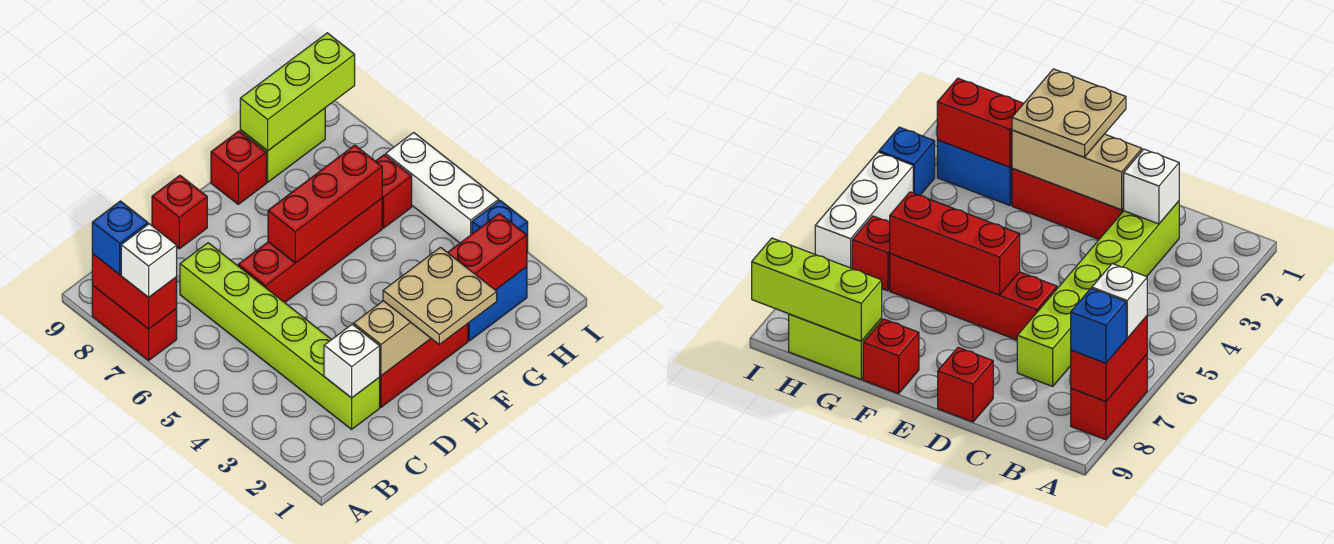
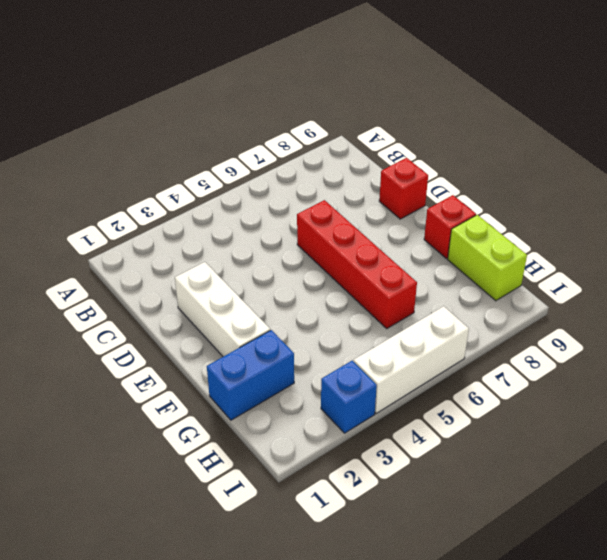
white 1x3 brick [175,262,270,357] -> red 1x3 brick [379,324,468,407]
blue 1x2 brick [207,330,294,420] -> blue 1x2 brick turned to [468,267,527,341]
none -> red 1x2 brick [92,286,177,360]
none -> lime 1x6 brick [180,243,380,429]
none -> red 1x1 brick [376,155,412,228]

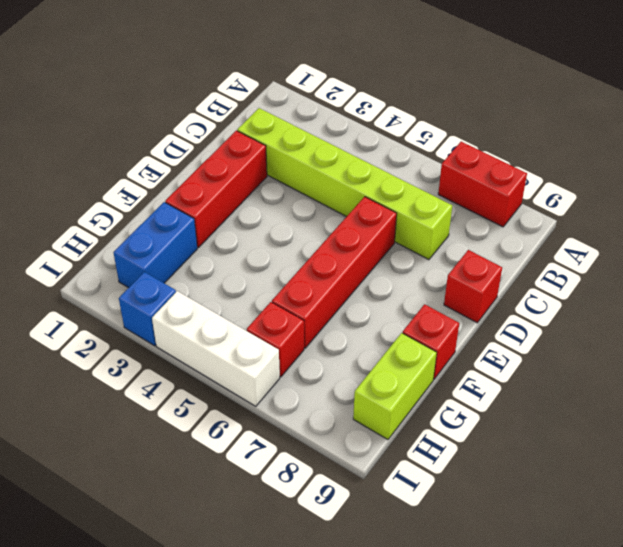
none -> red 1x2 brick [92,254,177,329]
none -> white 1x1 brick [324,324,380,398]
none -> tan 1x3 brick [354,301,431,376]

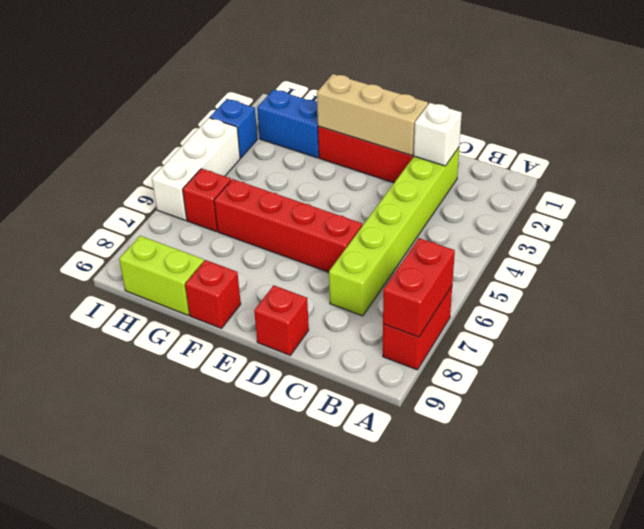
none -> red 1x3 brick [268,145,382,263]
none -> red 1x2 brick [447,214,527,290]
none -> lime 1x3 brick [240,33,355,151]

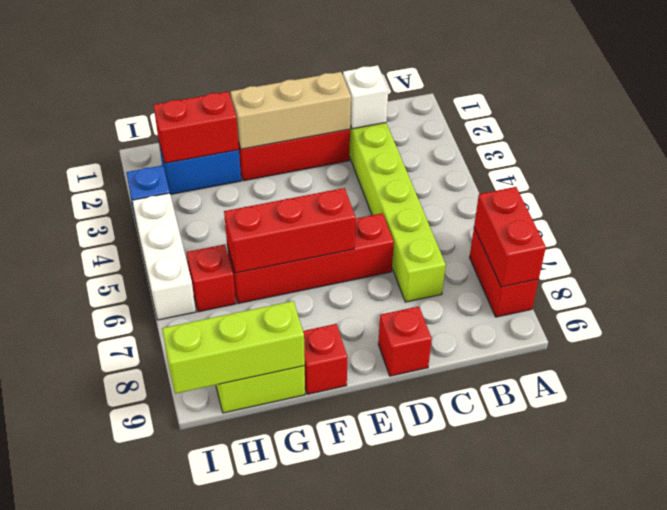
none -> white 1x1 brick [121,224,177,297]
none -> blue 1x1 brick [92,201,148,275]
none -> tan 2x2 plate [383,247,497,344]

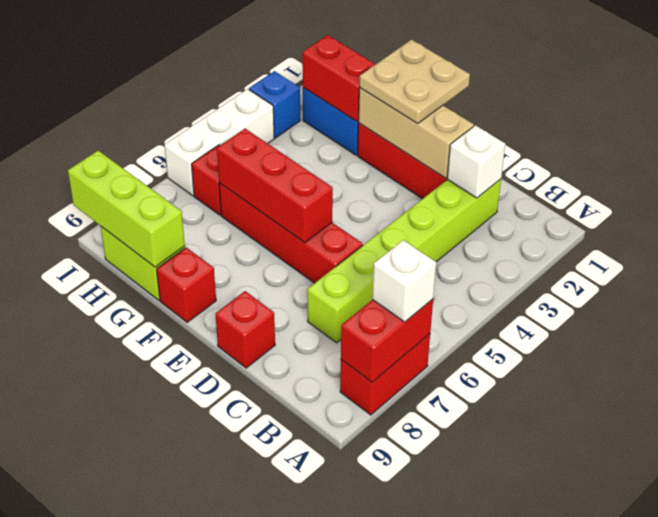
none -> blue 1x1 brick [92,201,148,275]

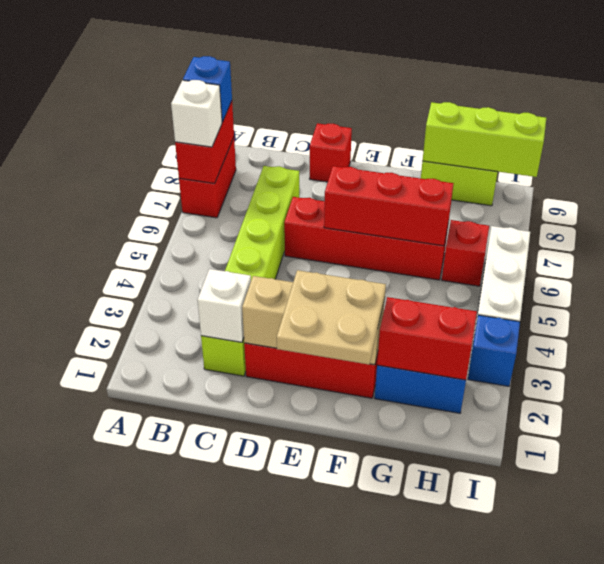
none -> red 1x1 brick [211,131,266,204]

